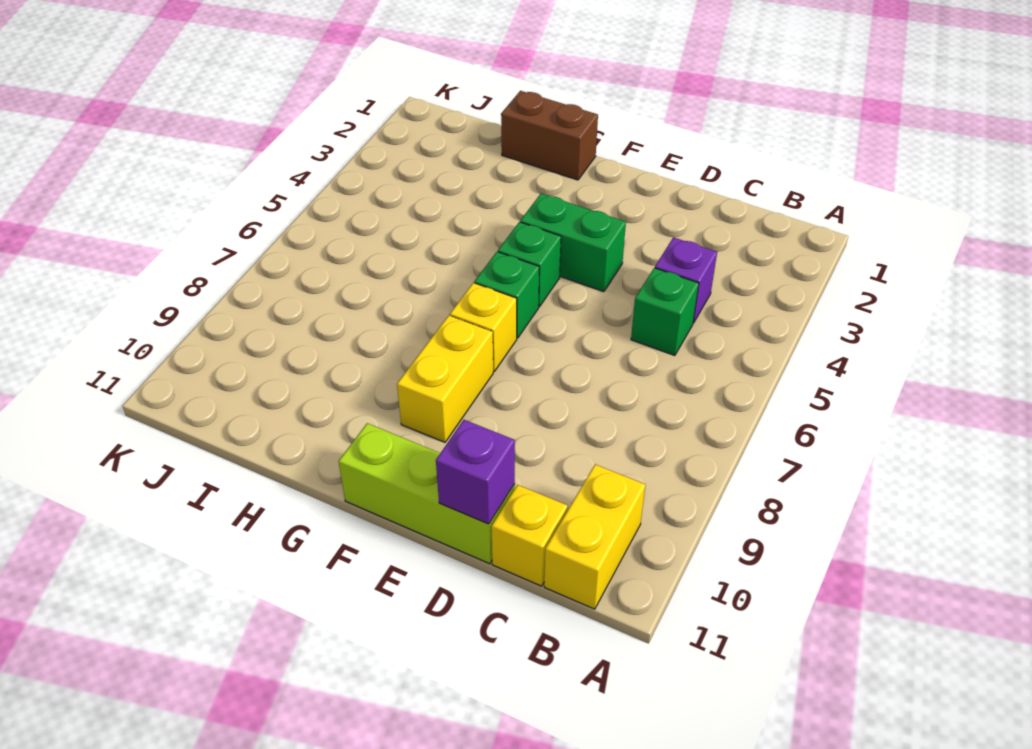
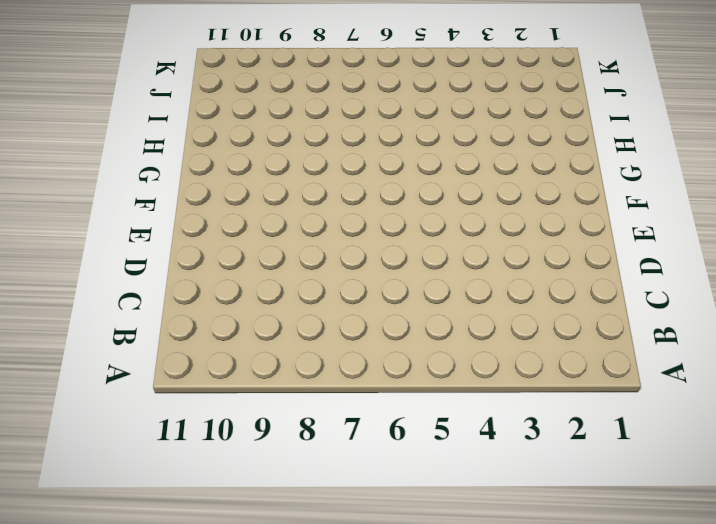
none -> yellow 1x2 brick [544,465,645,609]
none -> purple 1x1 brick [655,237,717,323]
none -> green 1x1 brick [631,268,699,356]

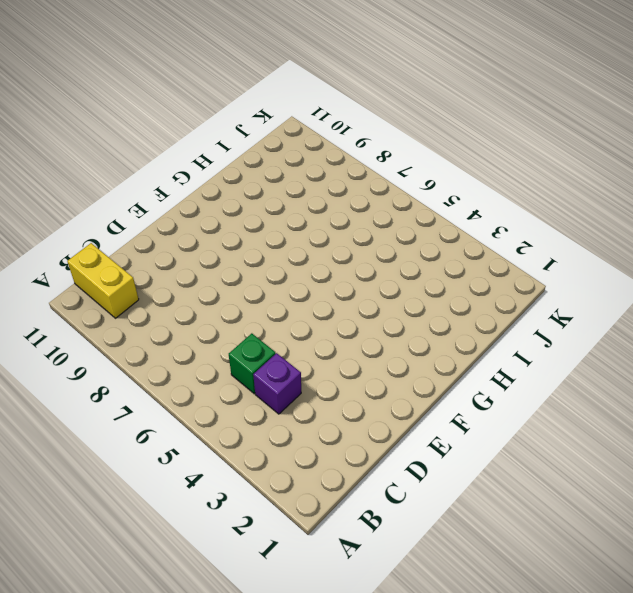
none -> yellow 1x1 brick [491,485,568,586]
none -> lime 1x3 brick [339,423,515,564]
none -> green 1x2 brick [520,194,626,292]

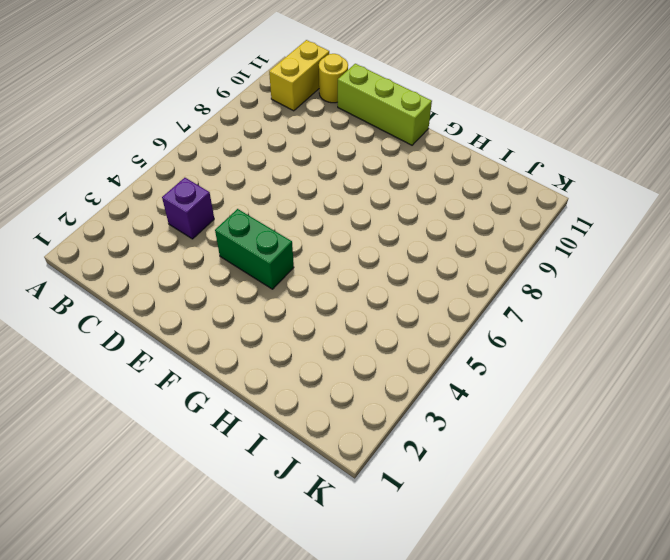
yellow 1x1 round brick [319,54,348,103] -> yellow 1x1 brick [491,485,568,586]
none -> green 1x1 brick [631,268,699,356]
none -> green 1x1 brick [498,222,561,307]
none -> green 1x1 brick [474,252,539,338]

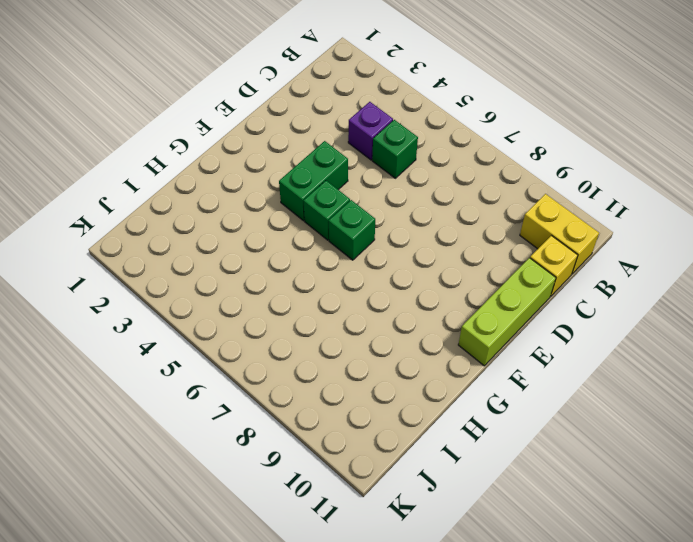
none -> yellow 1x1 brick [450,283,517,371]
none -> yellow 1x2 brick [397,315,493,442]
none -> brown 1x2 brick [501,91,598,180]

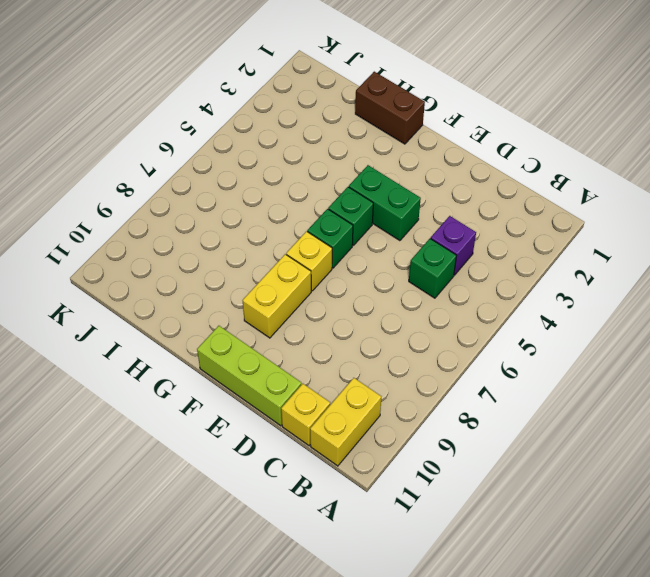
none -> purple 1x1 brick [436,420,515,524]

